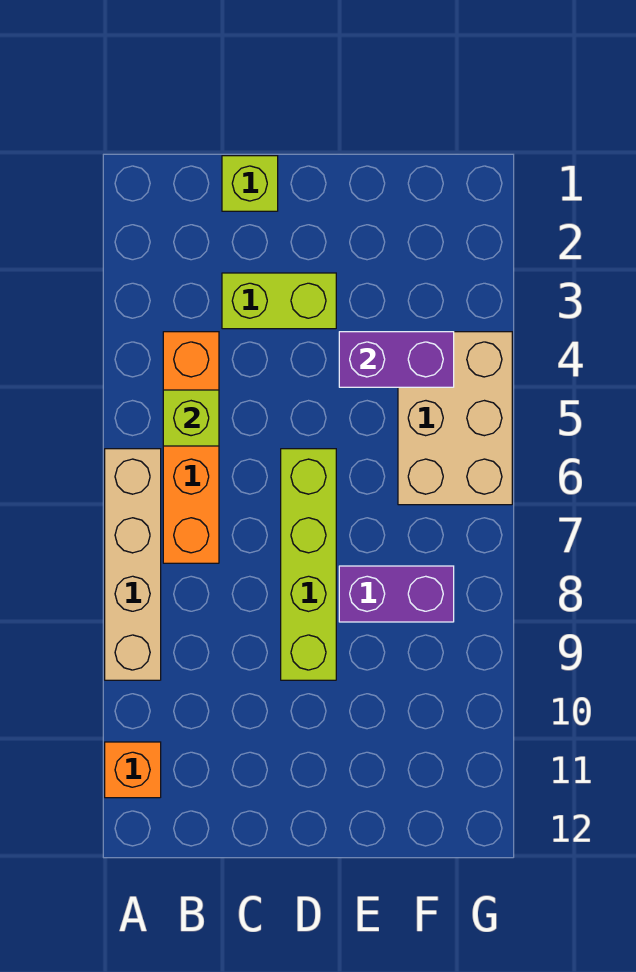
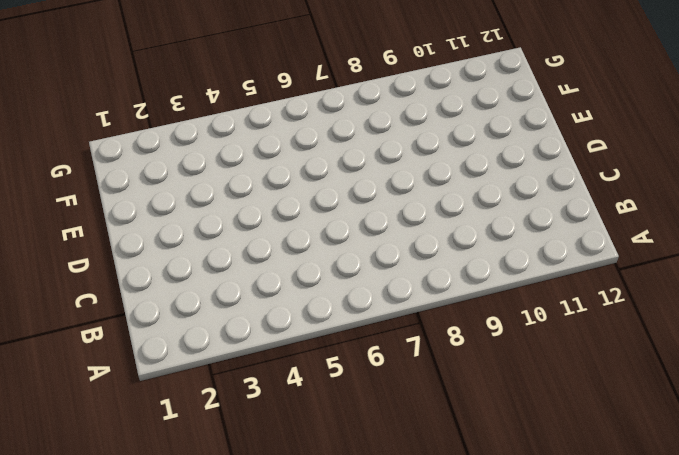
none -> tan 1x4 brick [105,449,161,680]
none -> orange 1x1 brick [105,742,161,798]

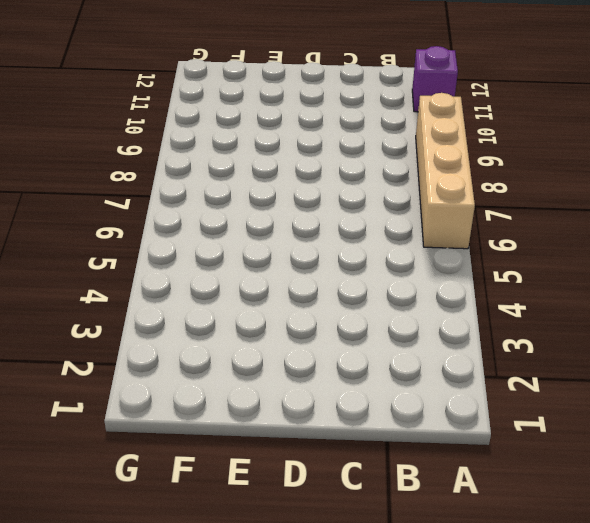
purple 1x1 brick [412,46,458,112] -> orange 1x1 brick [105,742,161,798]
none -> orange 1x4 brick [163,332,219,563]
none -> lime 1x1 brick [222,156,278,211]

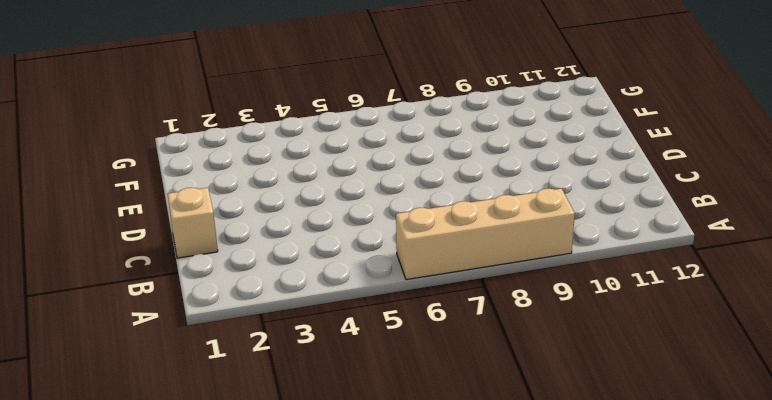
tan 1x1 brick [168,188,218,258] -> lime 1x1 brick [222,156,278,211]
none -> orange 1x1 brick [105,742,161,798]
none -> orange 1x4 brick [163,332,219,563]

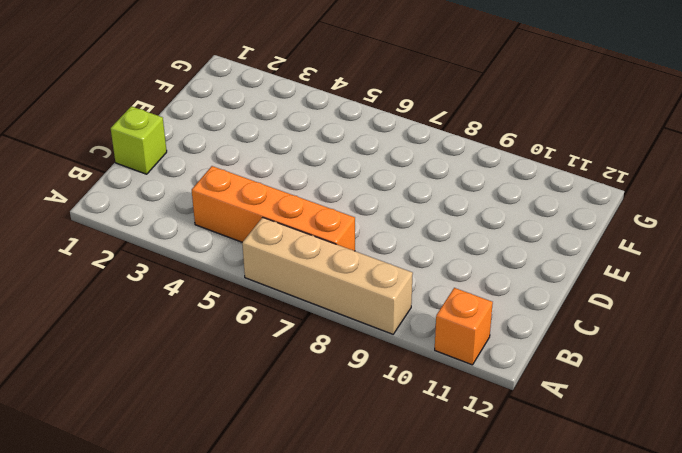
none -> lime 1x2 brick [222,273,336,329]
none -> lime 1x4 brick [281,449,336,680]

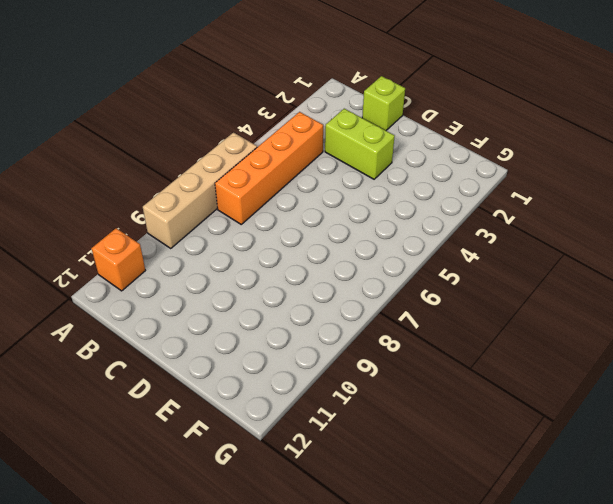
none -> lime 1x4 brick [281,449,336,680]
none -> purple 1x2 brick [339,566,454,622]

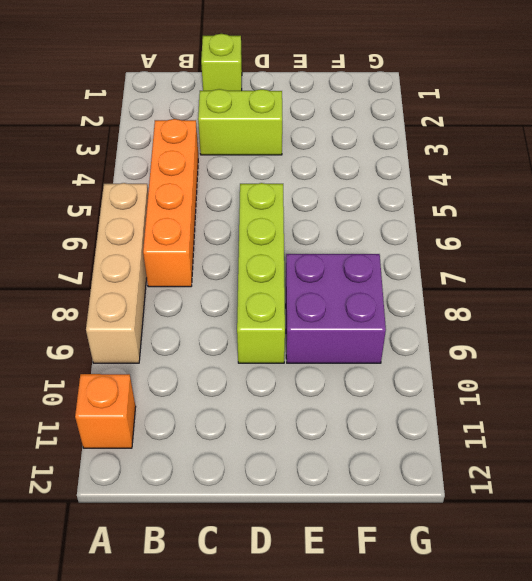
purple 2x2 brick [286,254,386,363] -> purple 1x2 brick [339,566,454,622]
none -> tan 2x3 brick [398,332,512,505]
none -> lime 1x1 brick [163,390,219,446]

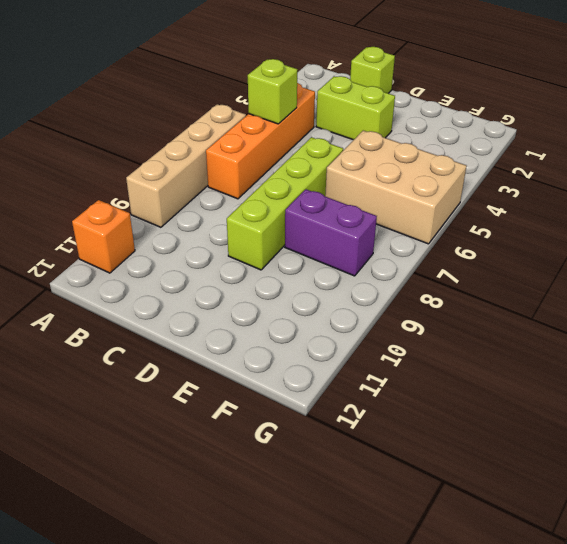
tan 2x3 brick [325,131,467,244] -> tan 2x3 brick turned to [398,332,512,505]
none -> purple 1x2 brick [339,332,454,387]

